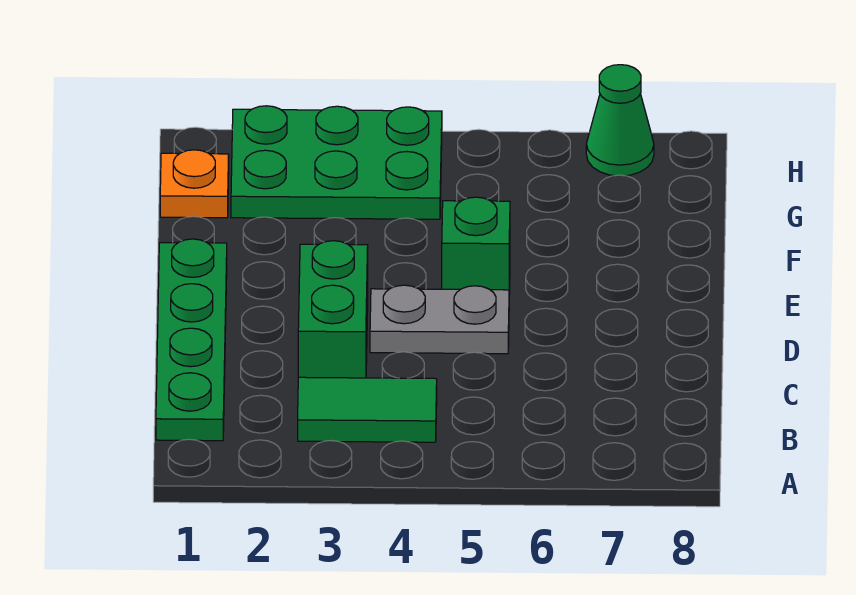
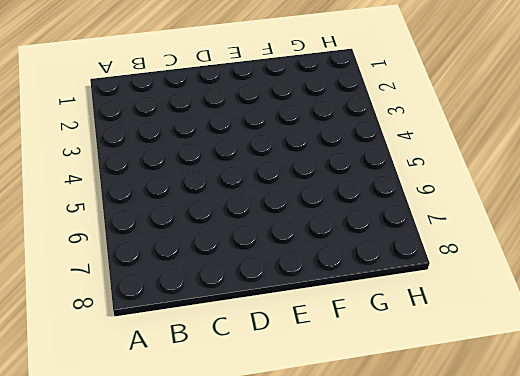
none -> green 1x4 plate [156,239,227,441]
none -> green 1x2 tile [298,377,437,442]

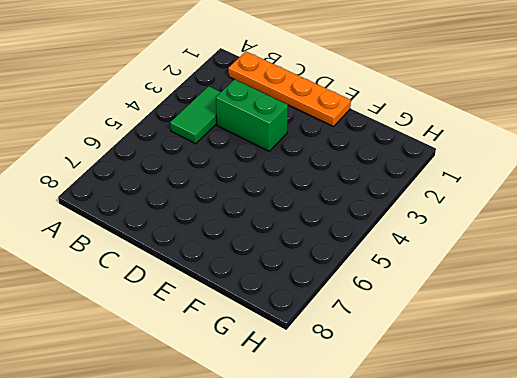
orange 1x4 plate [228,51,351,126] -> green 1x4 plate [156,239,227,441]
none -> grey 1x2 plate [370,285,509,354]
none -> green 1x1 brick [442,197,510,295]

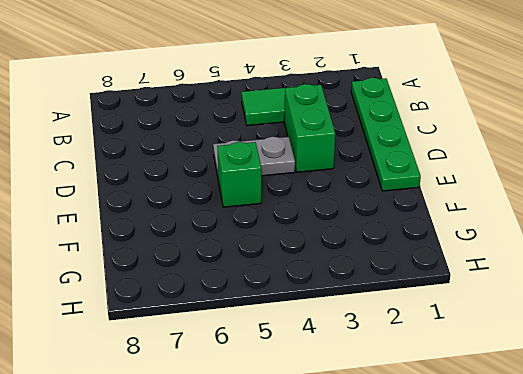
none -> orange 1x1 plate [160,150,229,218]
none -> green 2x3 plate [231,106,442,219]

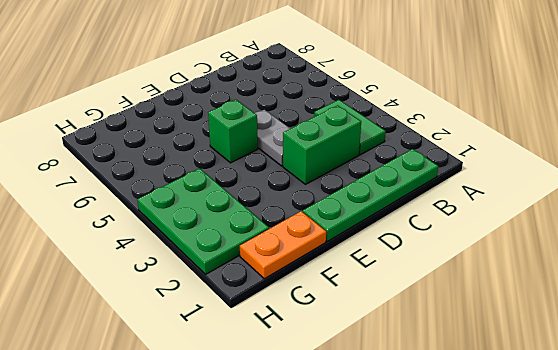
orange 1x2 plate [240,211,326,279] -> orange 1x1 plate [160,150,229,218]
none -> green 1x1 cone [586,65,654,176]

